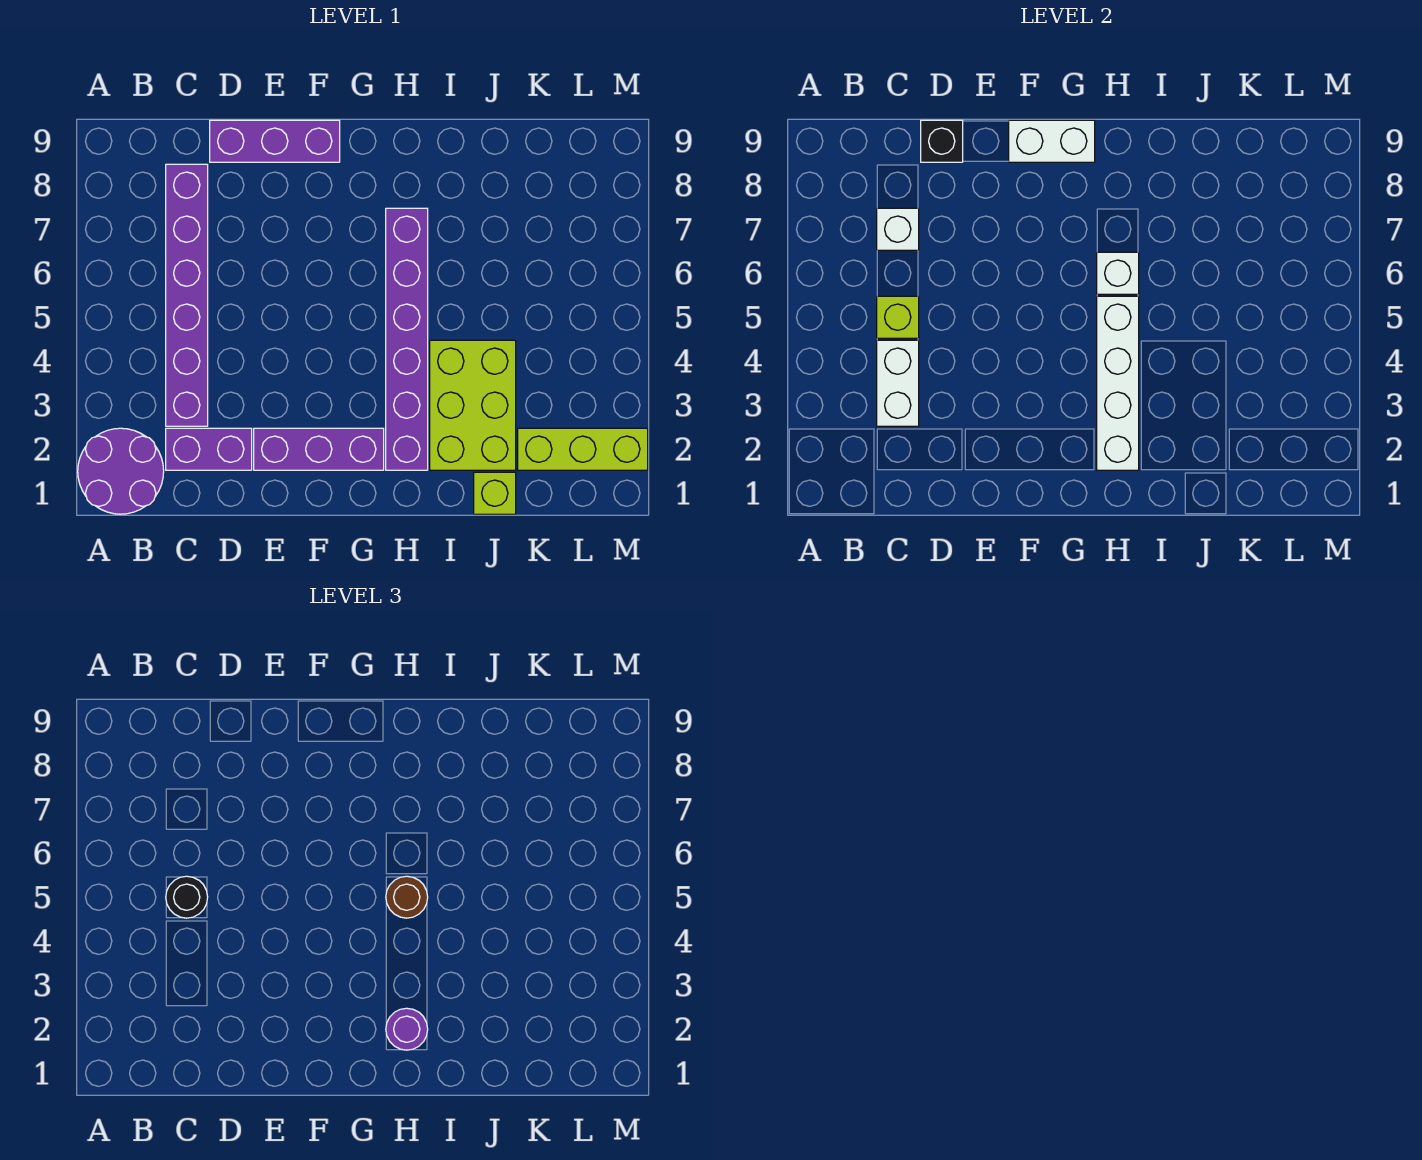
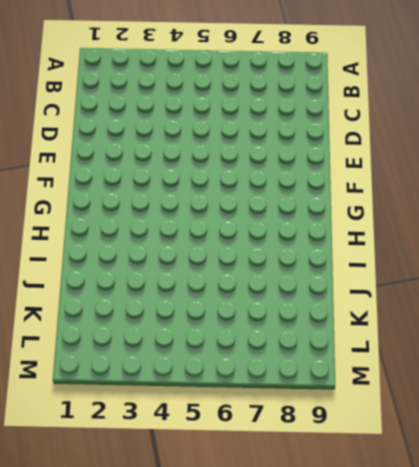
none -> purple 2x2 round brick [78,428,164,514]
none -> purple 1x2 brick [166,428,252,470]
none -> purple 1x6 brick [166,164,208,426]

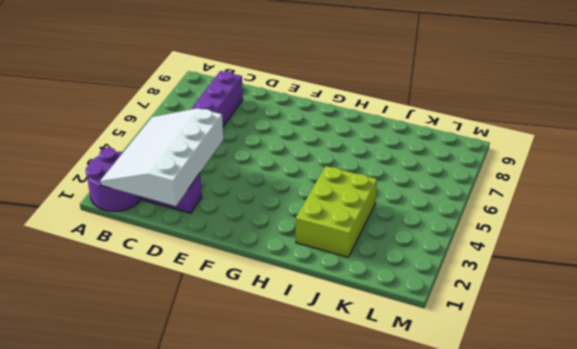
white 3x4 slope [100,108,223,206] -> white 1x2 brick [877,340,919,426]
none -> purple 1x3 brick [210,120,340,162]
none -> purple 1x3 brick [254,428,384,470]
none -> purple 1x6 brick [386,208,428,470]

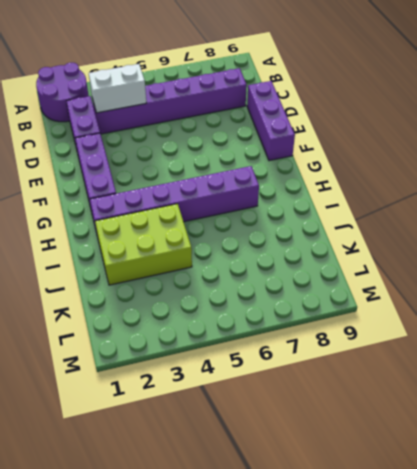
none -> lime 1x1 brick [474,472,516,514]
none -> lime 1x3 brick [518,428,648,470]
none -> lime 1x1 brick [877,296,919,338]

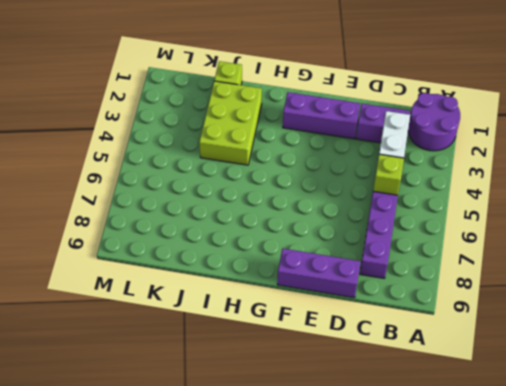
none -> purple 1x6 brick [386,208,428,470]
none -> lime 1x3 brick [518,428,648,470]
none -> white 1x1 brick [877,208,919,250]

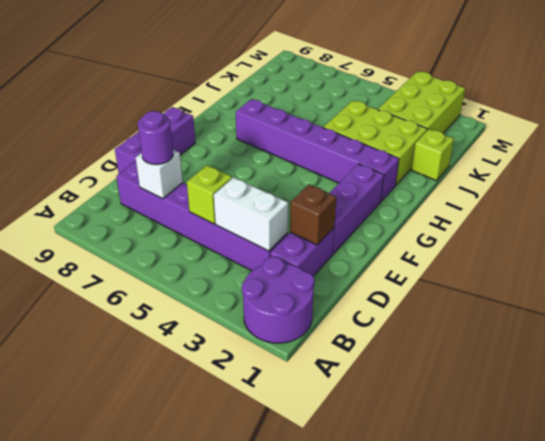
purple 1x1 round brick [138,111,173,165] -> purple 1x1 round brick moved to [386,1008,428,1050]
brown 1x1 brick [290,185,337,245] -> none
lime 2x3 brick [378,71,465,133] -> lime 1x3 brick [518,428,648,470]
none -> black 1x1 brick [921,120,963,162]
none -> white 1x2 brick [1009,120,1095,162]
none -> white 1x4 brick [1097,296,1139,470]

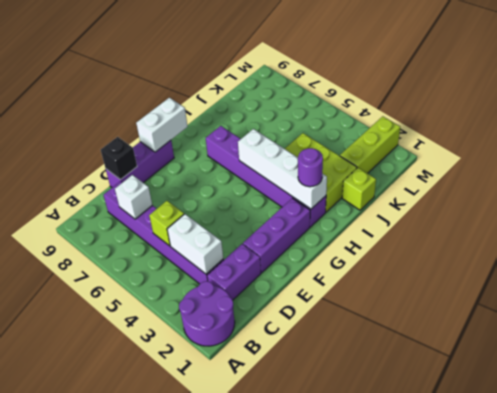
none -> white 1x1 brick [1097,252,1139,294]
none -> black 1x1 round brick [166,876,208,918]
none -> brown 1x1 round brick [386,876,428,918]

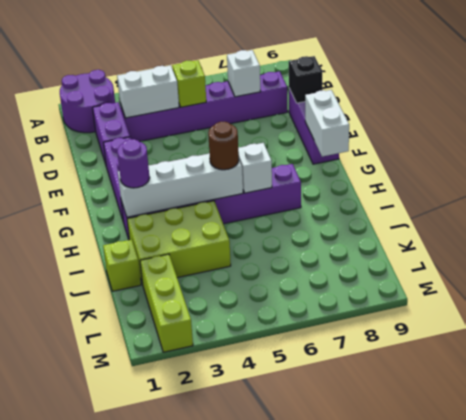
none -> black 1x1 round brick [166,876,208,918]

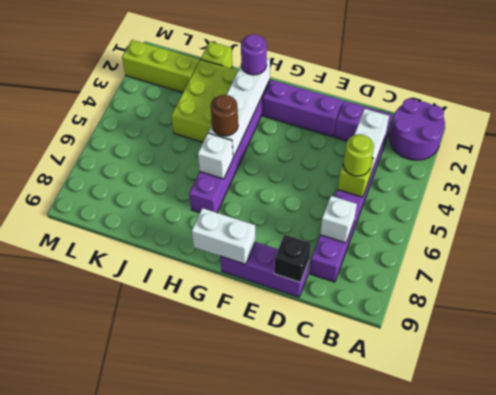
lime 1x1 round brick [343,134,374,176] -> black 1x1 round brick [166,876,208,918]

